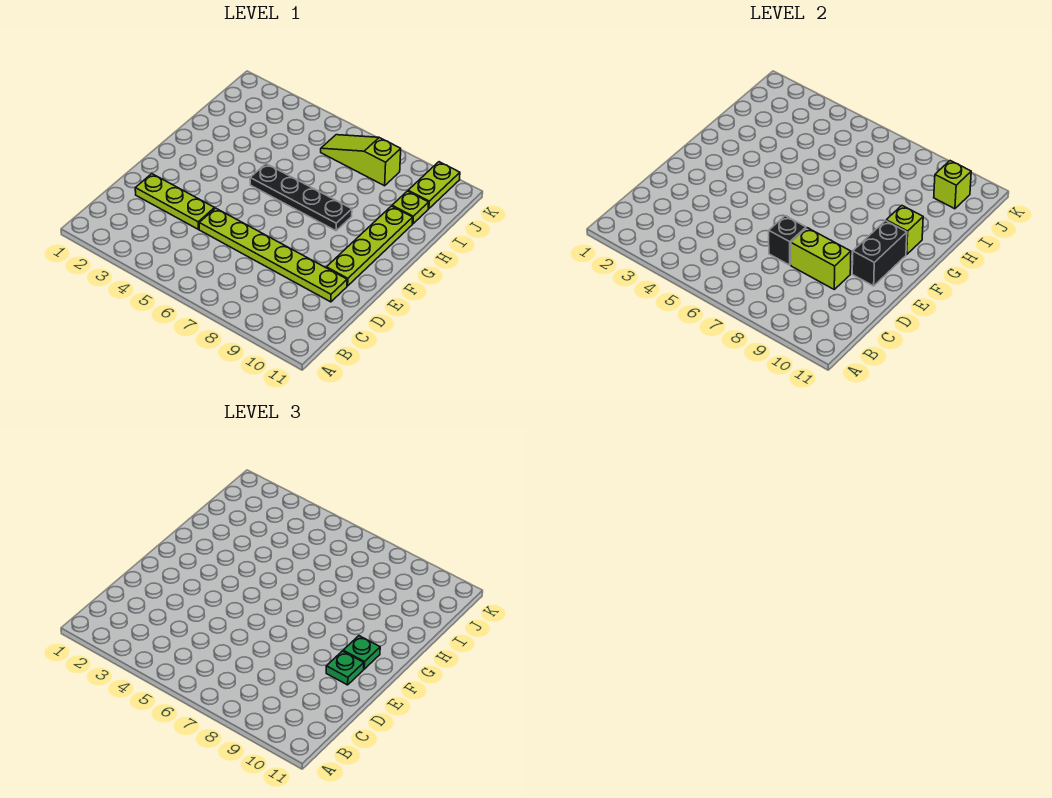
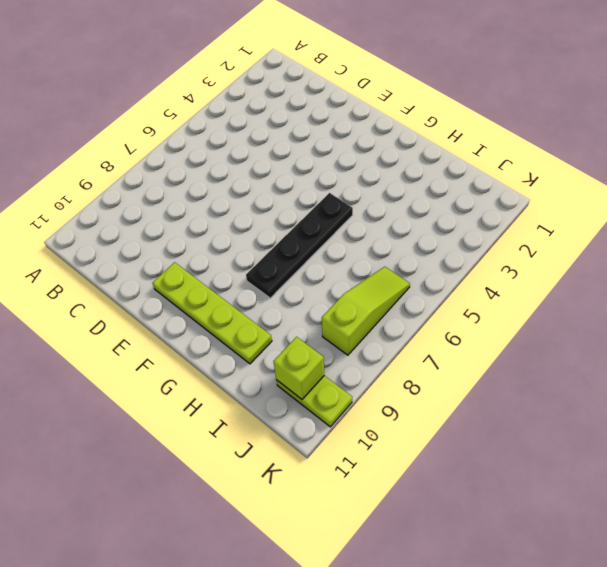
none -> lime 1x3 plate [135,174,215,229]
none -> lime 1x6 plate [199,208,347,302]
none -> lime 1x1 plate [392,191,429,224]

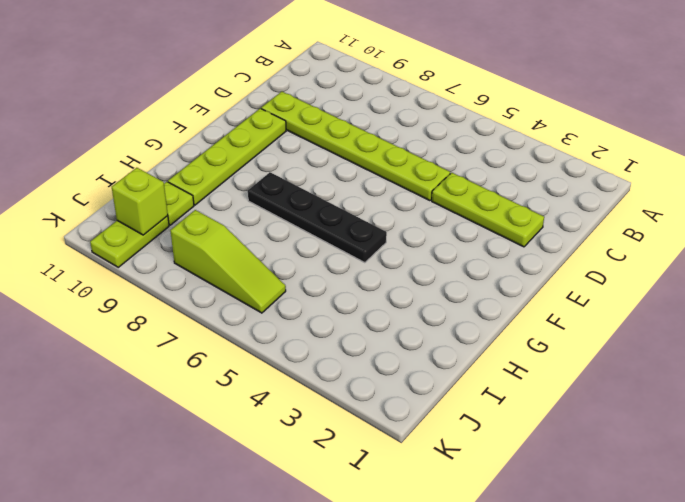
none -> black 1x1 brick [769,216,806,265]
none -> lime 1x2 brick [791,228,851,289]
none -> black 1x2 brick [852,221,907,286]

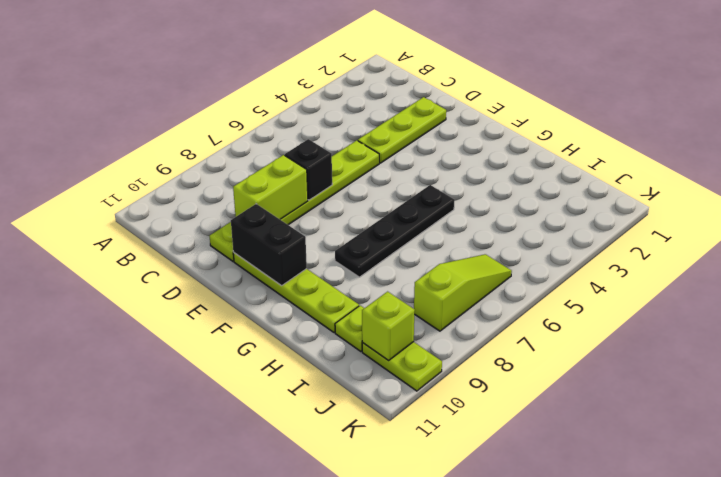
none -> lime 1x1 brick [886,206,923,254]
none -> green 1x1 plate [326,651,364,685]
none -> green 1x1 plate [343,636,380,669]

